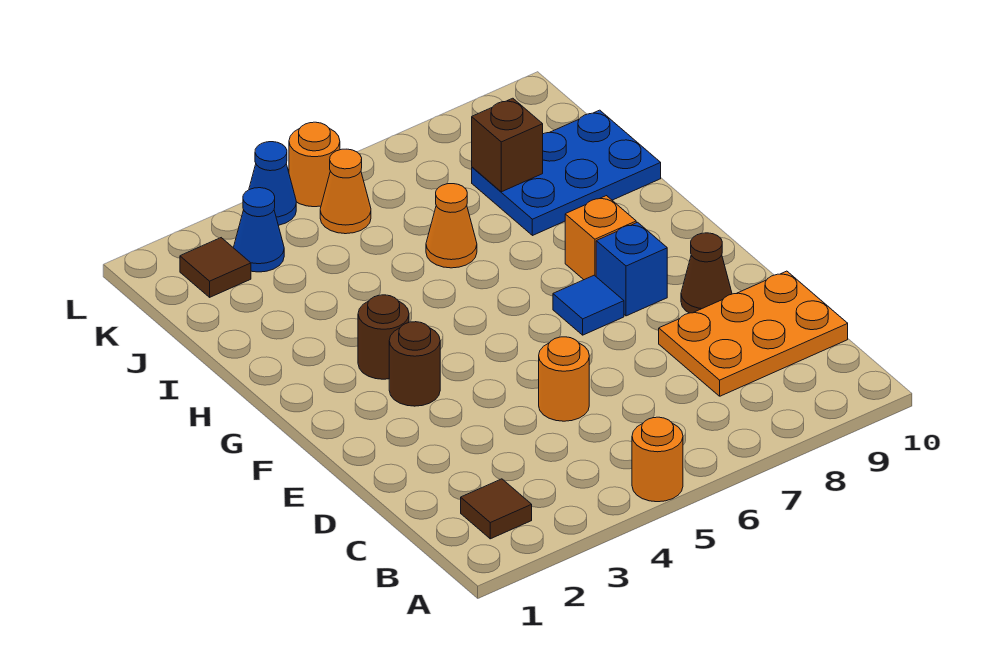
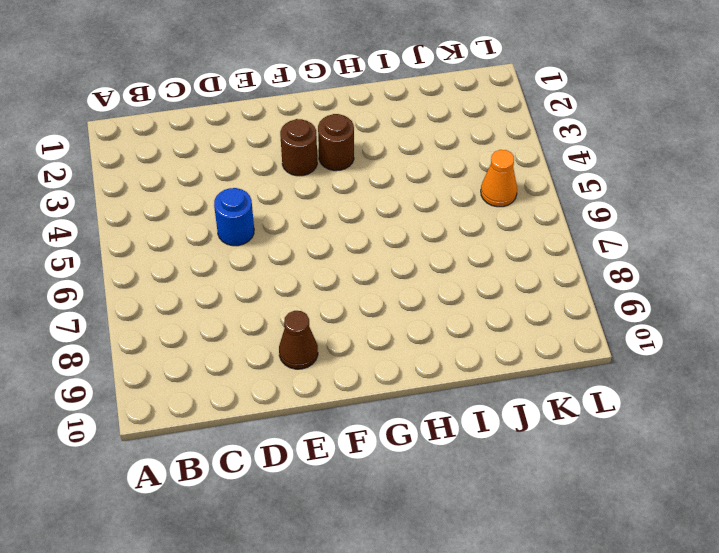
blue 1x1 round brick [214,188,254,246] -> orange 1x1 round brick [539,337,589,421]
none -> orange 1x1 round brick [632,417,683,502]
none -> brown 1x1 tile [461,479,532,539]
none -> orange 2x3 plate [659,271,848,396]

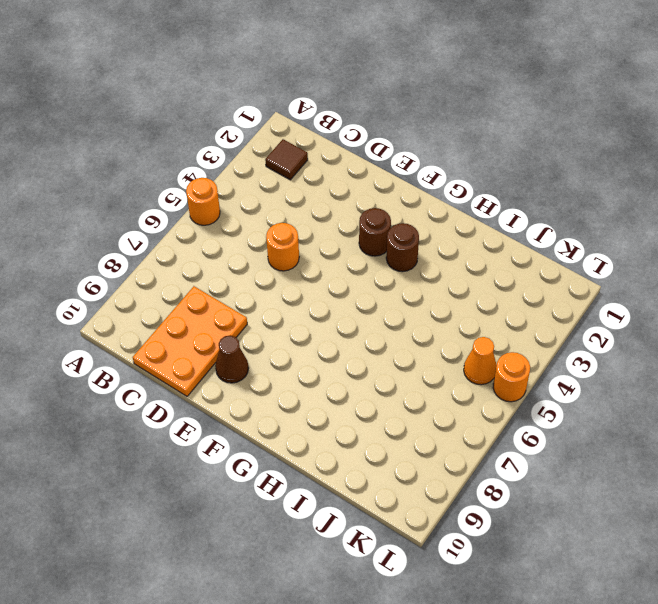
none -> blue 1x1 tile [553,275,624,335]
none -> blue 1x1 brick [596,222,667,316]
none -> orange 1x1 brick [565,196,636,280]

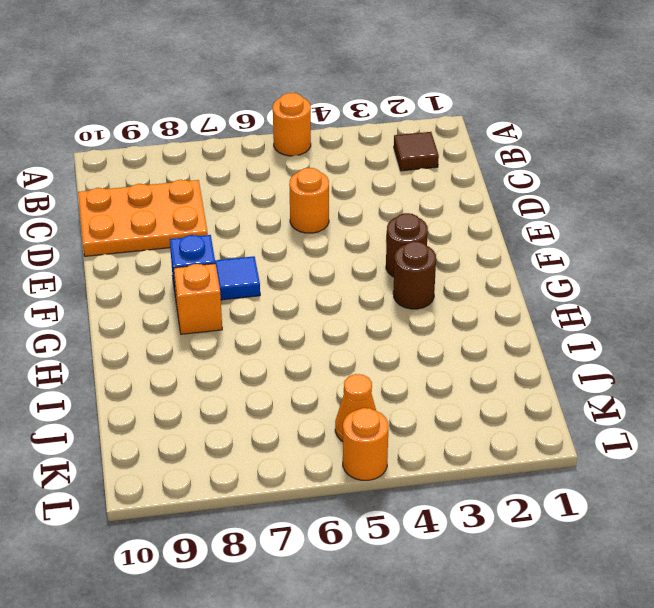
none -> brown 1x1 cone [681,233,732,313]
none -> orange 1x1 cone [426,184,477,268]
none -> blue 2x3 plate [472,110,661,236]

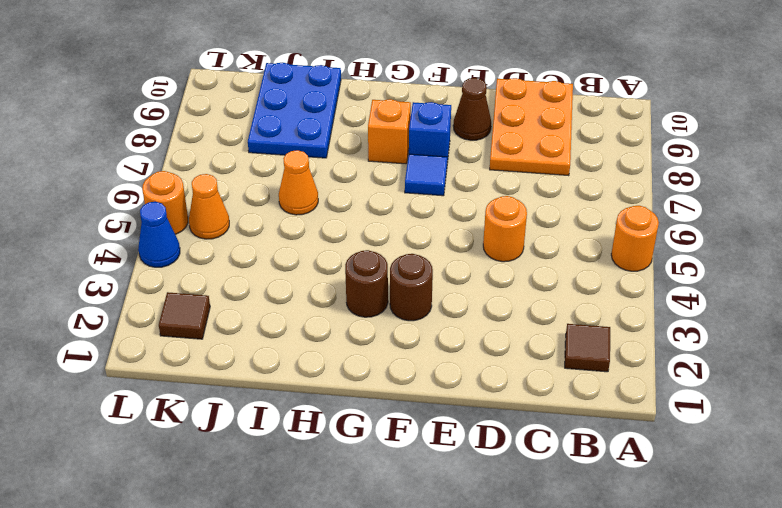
none -> blue 1x1 cone [233,188,284,272]
none -> brown 1x1 brick [472,98,543,192]

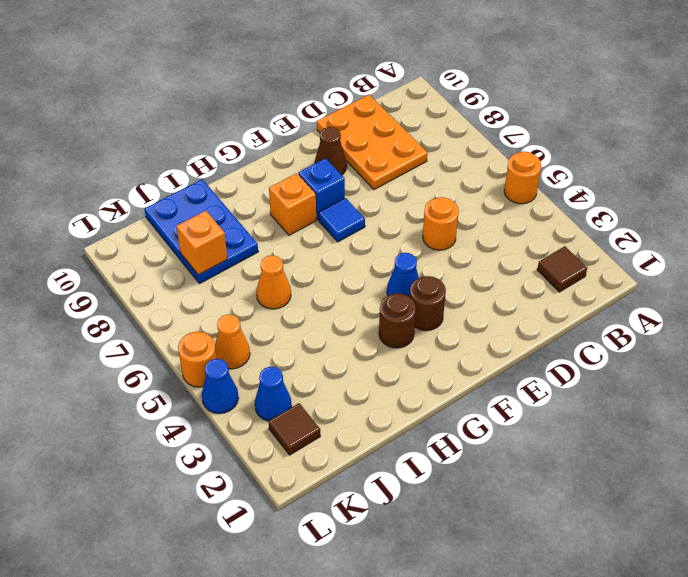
blue 1x1 cone [387,253,419,297] -> none
orange 1x1 brick [176,211,227,275] -> brown 1x1 brick [472,98,543,192]

